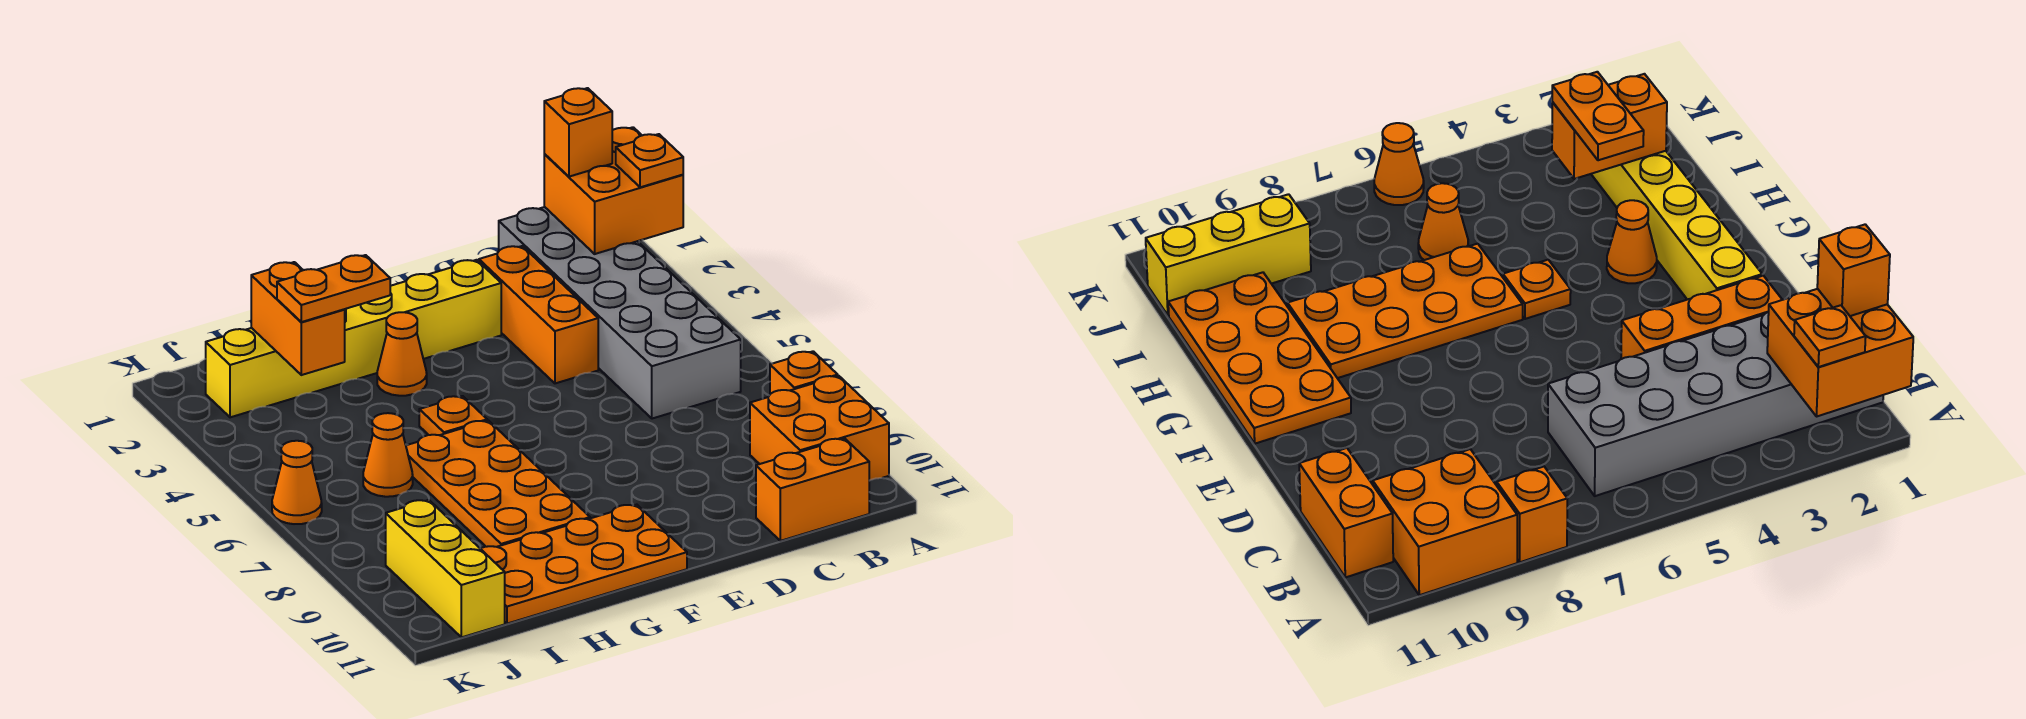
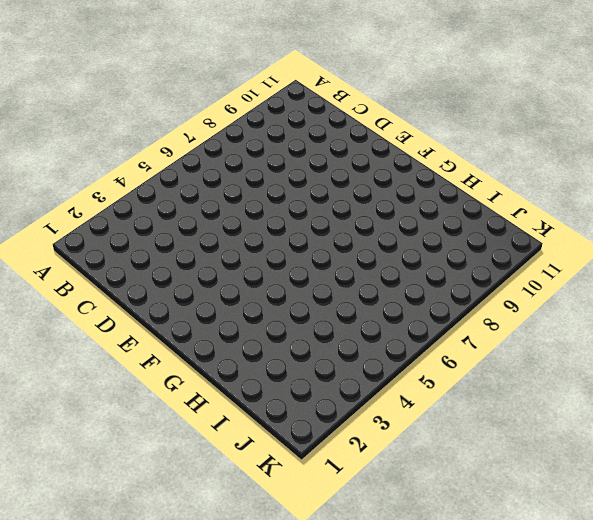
none -> orange 1x1 brick [770,351,838,394]
none -> orange 2x2 brick [750,376,889,481]
none -> grey 2x6 brick [499,207,741,419]

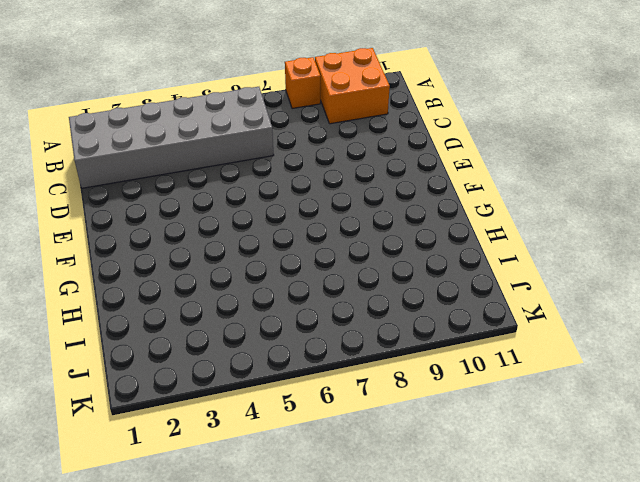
none -> orange 1x2 brick [756,438,869,541]
none -> orange 1x3 brick [479,246,598,383]
none -> yellow 1x6 brick [206,260,501,417]

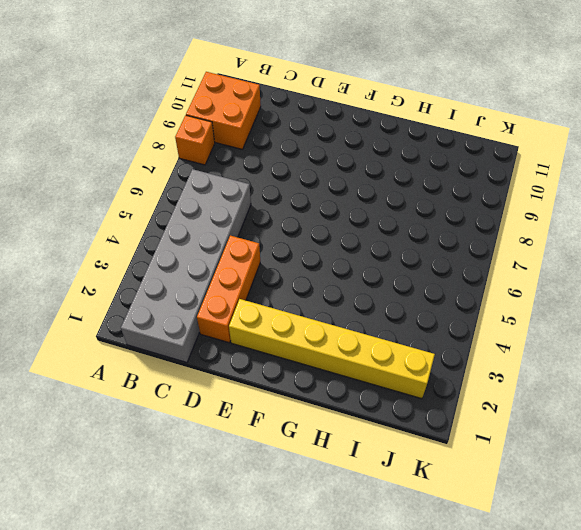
none -> orange 1x2 brick [756,438,869,541]
none -> orange 2x4 plate [480,505,687,624]
none -> orange 1x1 cone [377,312,427,396]

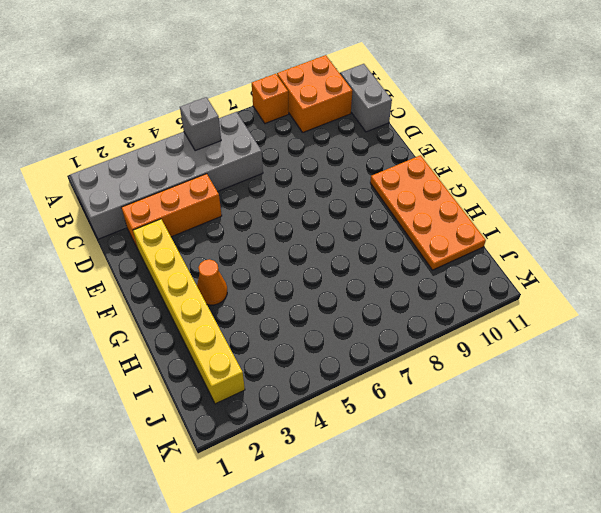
grey 1x1 brick [180,97,221,151] -> none
grey 1x2 brick [340,64,392,132] -> orange 1x2 brick [756,438,869,541]
none -> orange 1x1 plate [419,396,487,435]
none -> orange 2x4 plate [406,421,590,547]
none -> orange 1x1 cone [363,413,413,497]

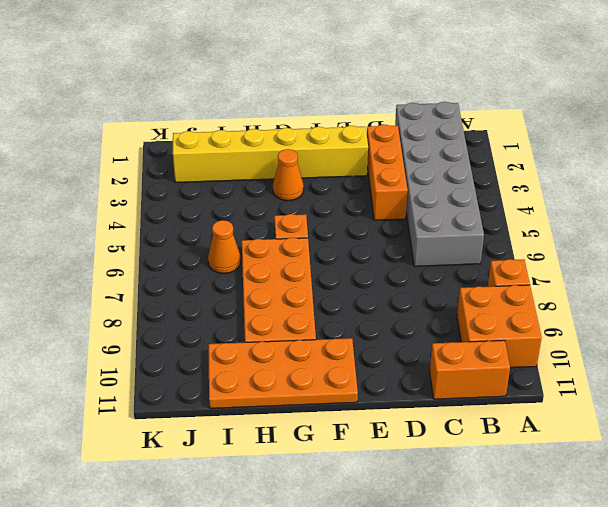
none -> yellow 1x3 brick [386,500,505,637]
none -> orange 1x1 cone [272,441,322,524]
none -> orange 2x2 brick [544,127,683,254]

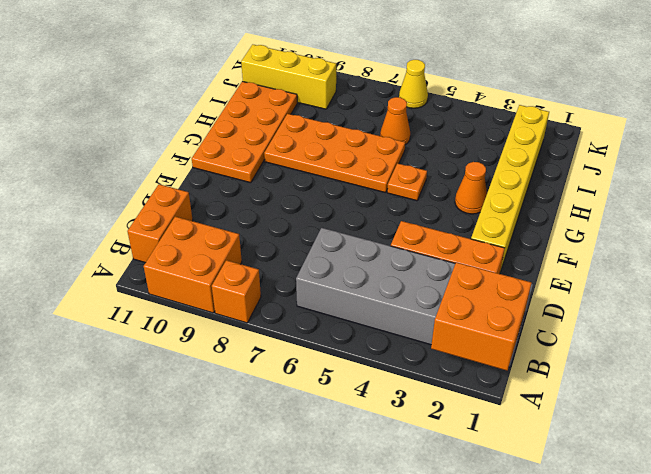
yellow 1x1 cone [399,60,428,108] -> orange 1x1 cone [272,441,322,524]
none -> orange 1x2 brick [251,262,345,375]
none -> orange 1x1 plate [616,134,683,187]
none -> orange 1x1 brick [544,88,612,177]

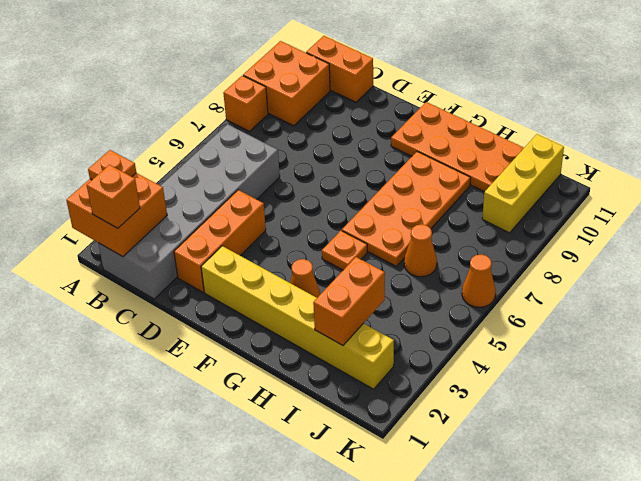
none -> orange 1x2 plate [277,255,390,322]

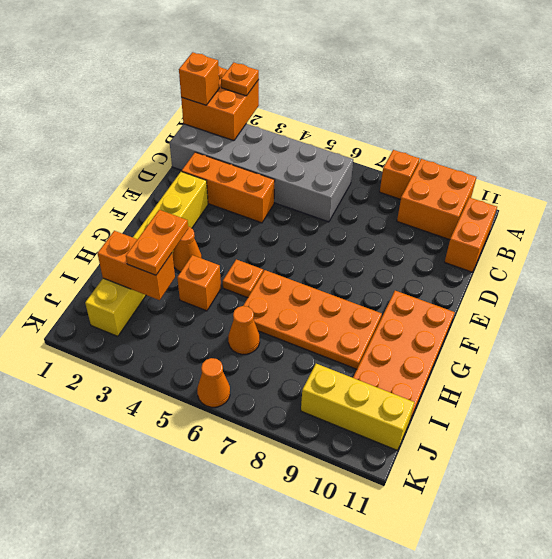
orange 1x1 brick [177,255,221,311] -> none

